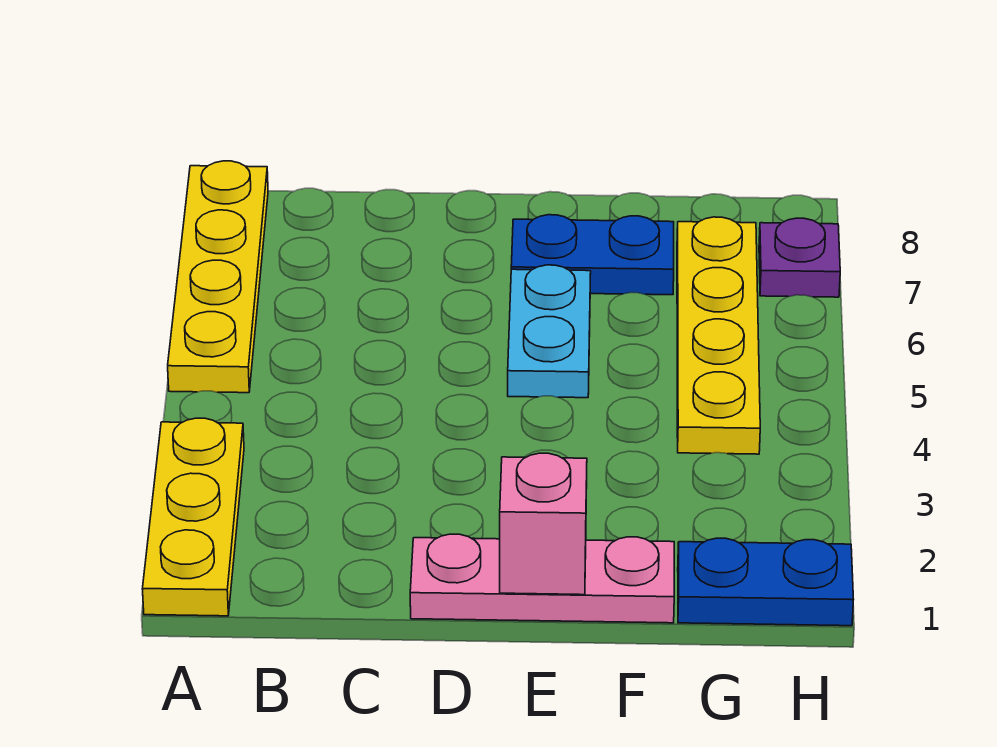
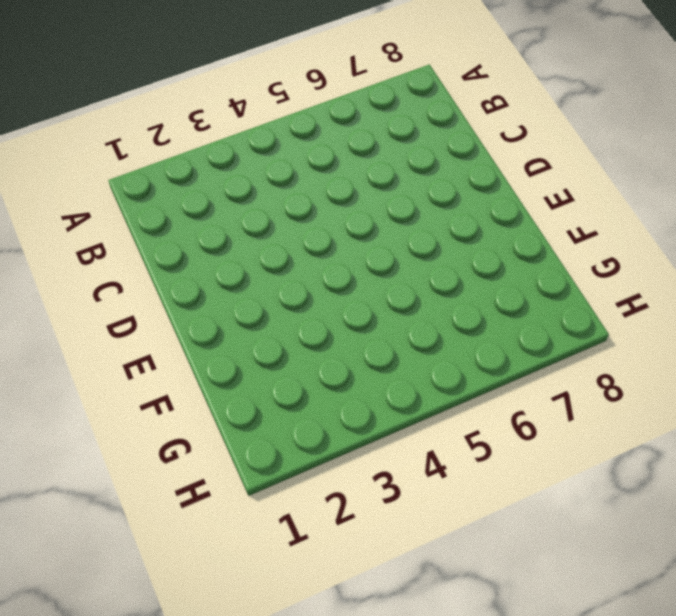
none -> yellow 1x3 plate [143,418,244,616]
none -> yellow 1x4 plate [168,161,268,393]

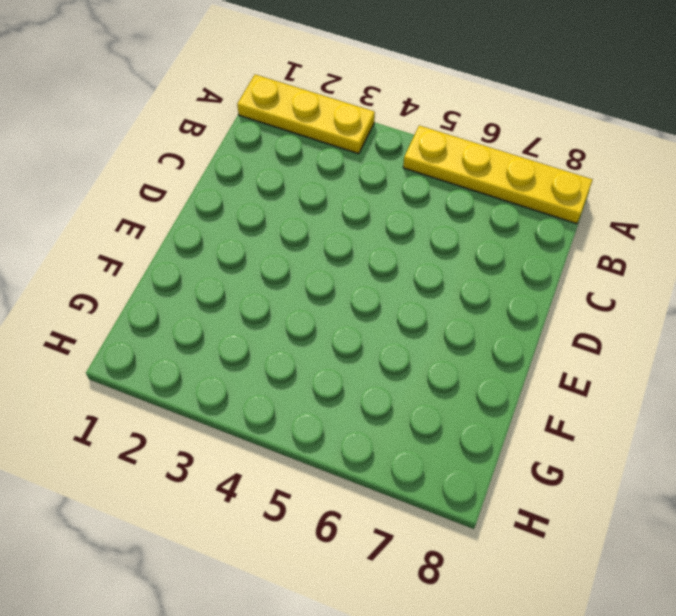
none -> pink 1x3 plate [410,534,674,623]
none -> cyan 1x2 plate [508,265,591,398]

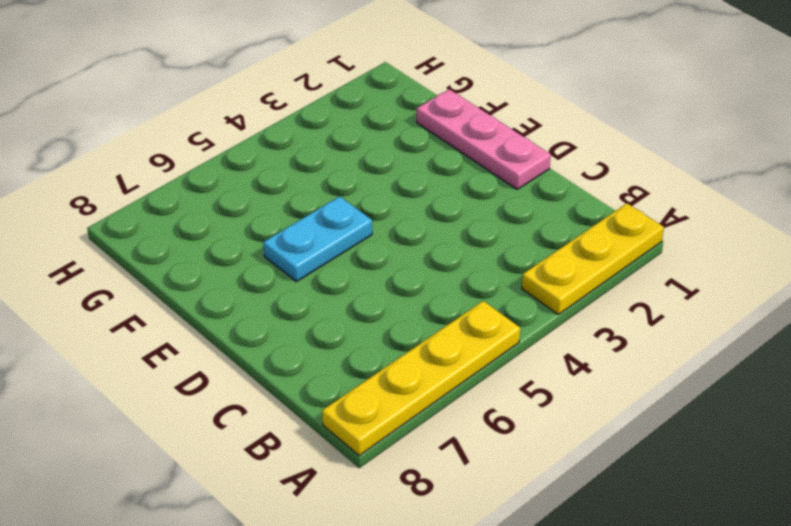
none -> blue 1x2 plate [511,215,674,295]
none -> blue 1x2 plate [678,538,854,626]

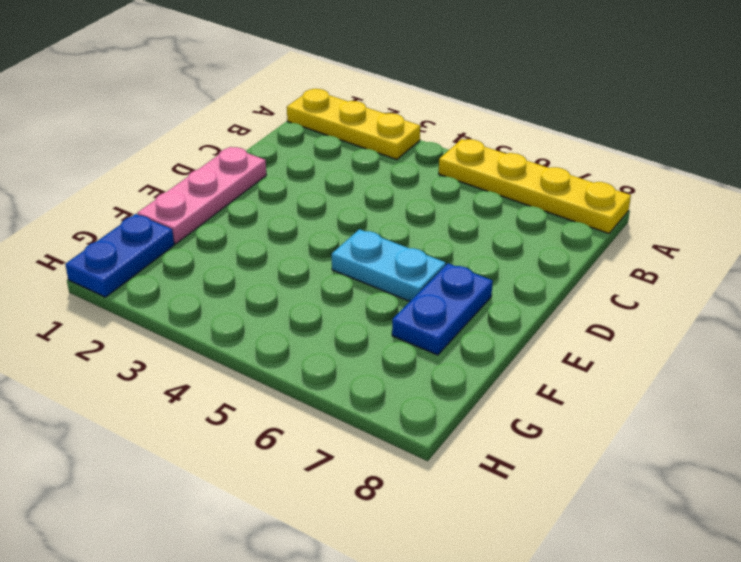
none -> yellow 1x4 plate [677,217,760,454]
none -> purple 1x1 plate [759,218,840,297]

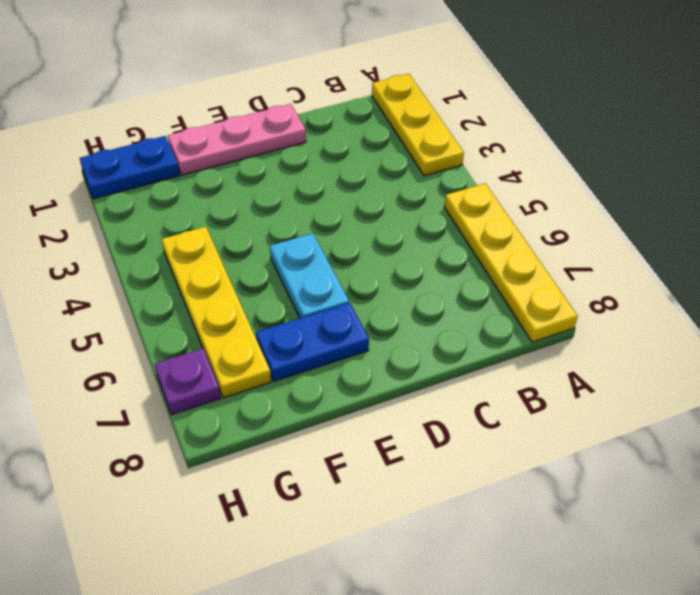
none -> pink 1x1 brick [500,453,587,595]

